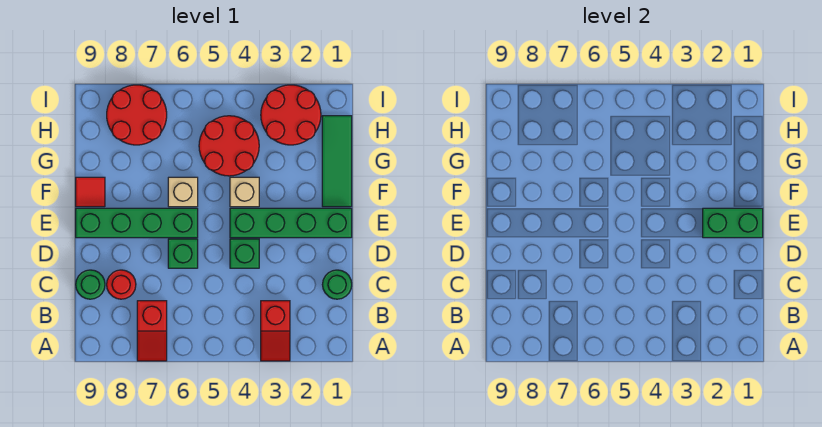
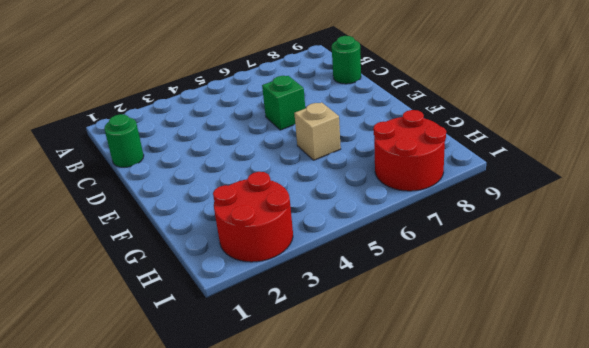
none -> red 1x2 slope [261,301,290,361]
none -> red 1x2 slope [137,301,167,361]
none -> red 1x1 round brick [107,270,136,299]

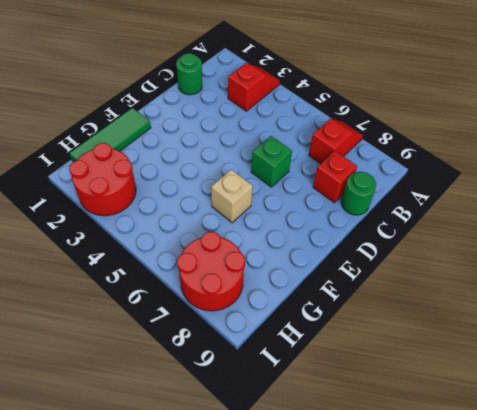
red 1x1 brick [313,151,357,203] -> red 1x1 round brick [107,270,136,299]
none -> green 1x1 brick [230,239,259,268]
none -> green 1x4 brick [230,208,352,238]
none -> green 1x4 brick [76,208,198,238]

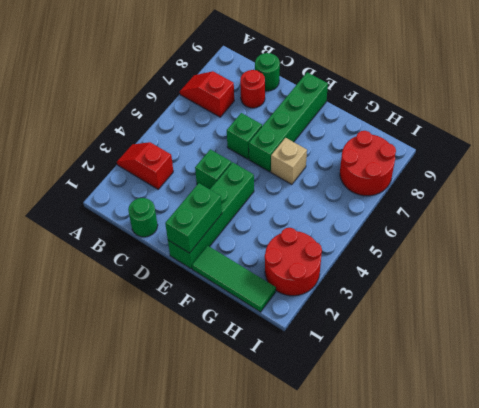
none -> tan 1x1 brick [230,177,259,207]
none -> red 1x1 tile [76,177,105,207]
none -> red 2x2 round brick [199,116,259,176]

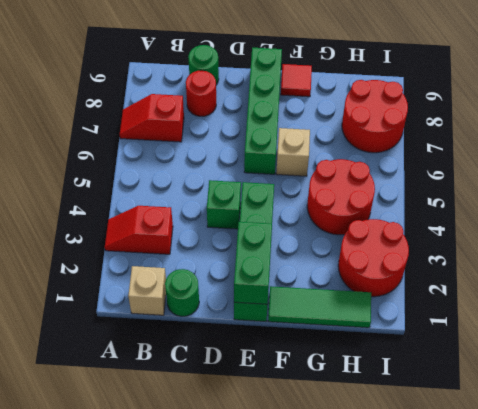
tan 1x1 brick [128,266,166,315] -> tan 1x1 brick moved to [230,177,259,207]
none -> green 1x1 brick [168,239,198,268]

